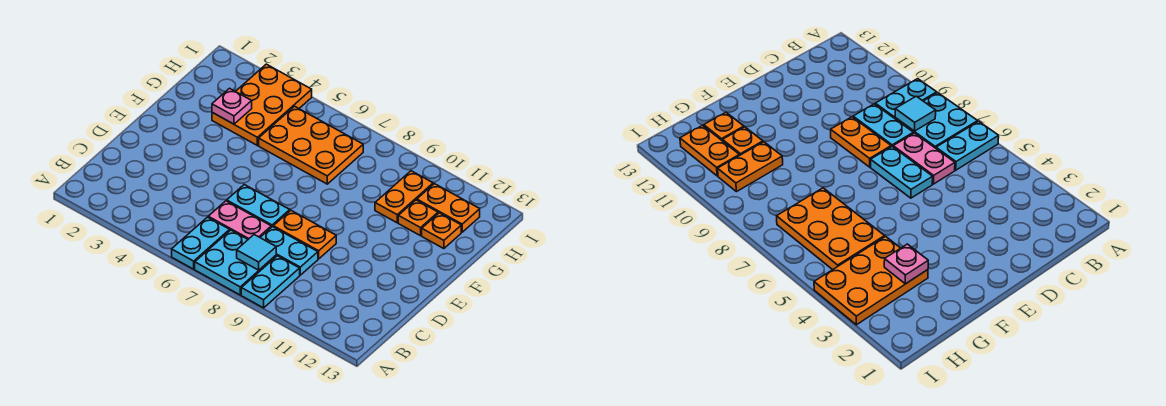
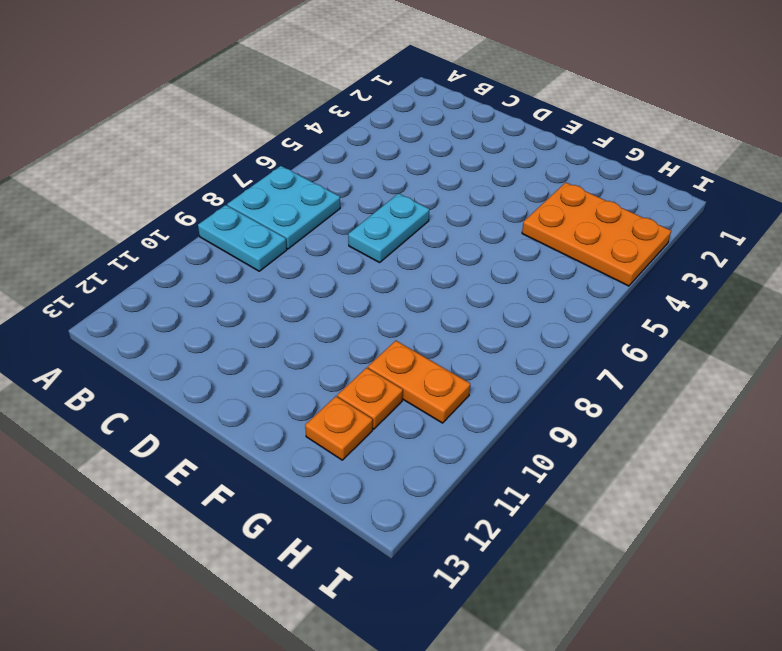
none -> cyan 1x2 plate [172,217,230,269]
none -> pink 1x2 plate [208,201,271,239]
none -> cyan 1x2 plate [260,227,318,275]

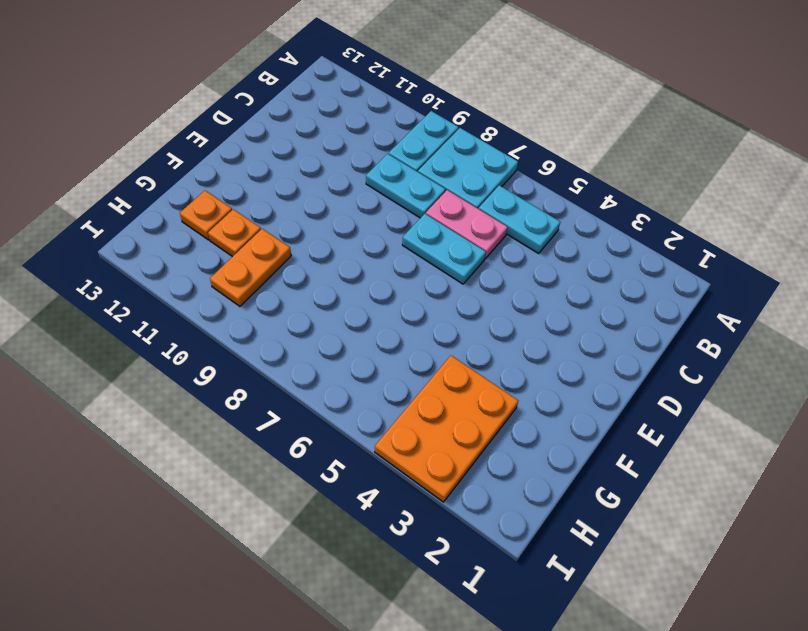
cyan 1x2 plate [479,185,560,253] -> cyan 1x2 plate turned to [172,217,230,269]
none -> orange 1x2 plate [273,210,336,259]
none -> orange 2x3 plate [259,106,363,184]
none -> orange 1x2 plate [417,184,480,232]

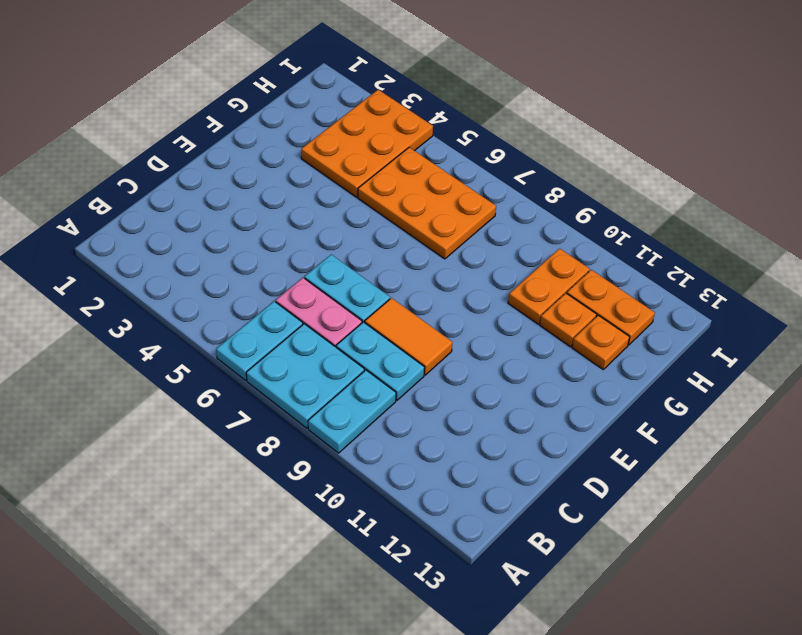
orange 1x2 tile [365,298,452,375] -> orange 1x2 plate [273,210,336,259]
none -> cyan 1x1 tile [237,235,276,270]
none -> pink 1x1 plate [212,88,252,124]

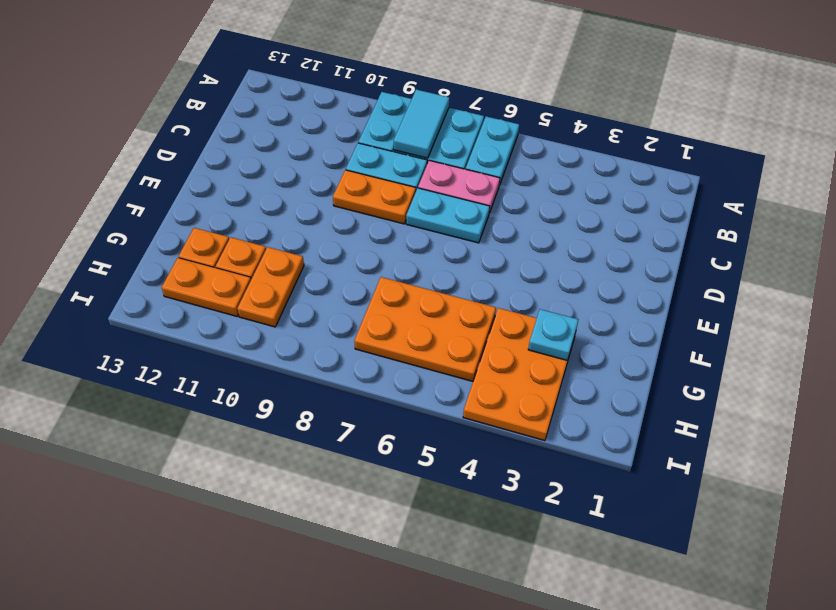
cyan 1x2 tile [394,90,449,158] -> cyan 1x1 tile [237,235,276,270]
cyan 1x1 plate [528,309,578,360] -> pink 1x1 plate [212,88,252,124]

